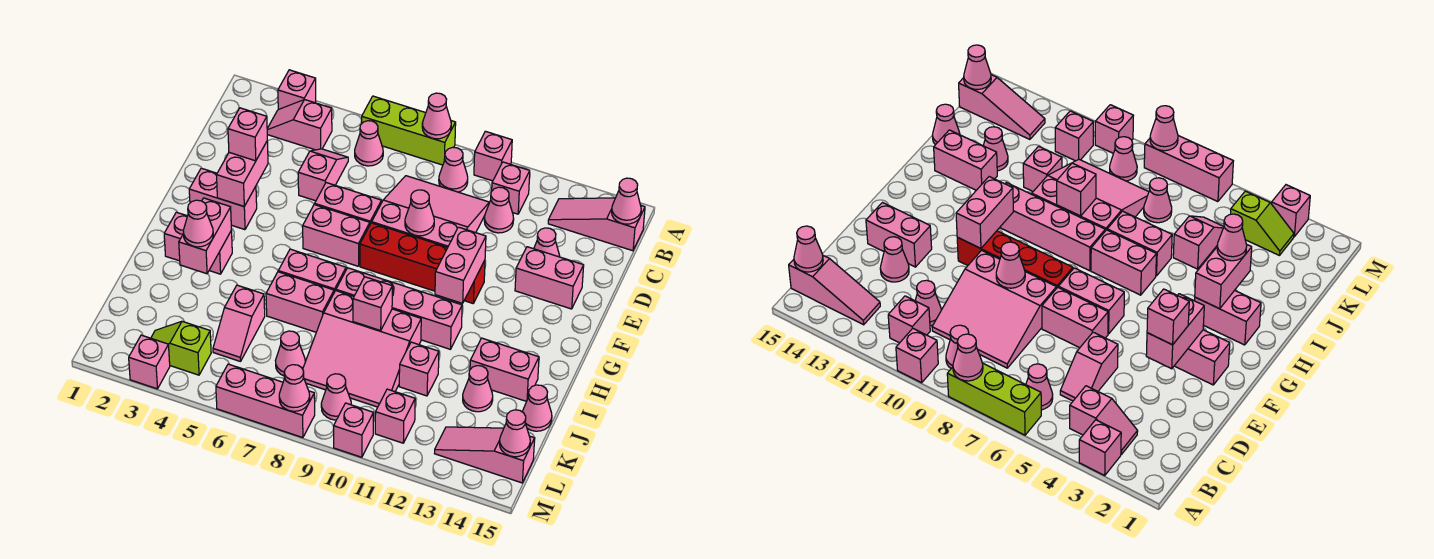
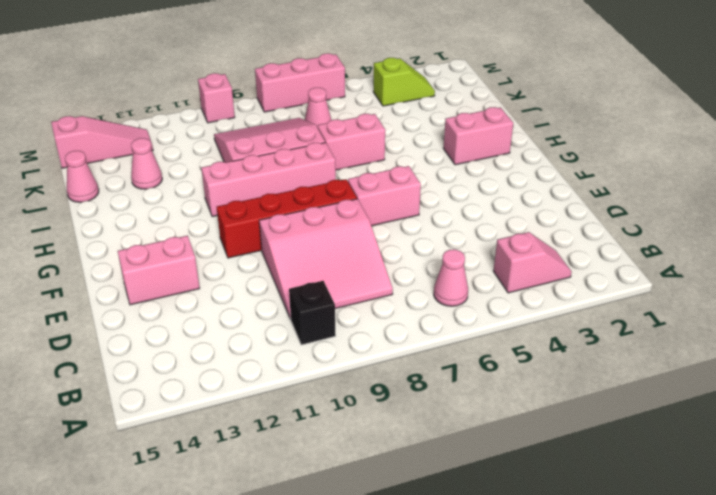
black 1x1 brick [289,281,336,345] -> none
none -> pink 1x1 brick [278,70,316,109]
none -> lime 1x3 brick [362,96,456,165]
none -> pink 1x1 brick [474,131,512,181]
none -> pink 1x1 cone [439,147,468,192]

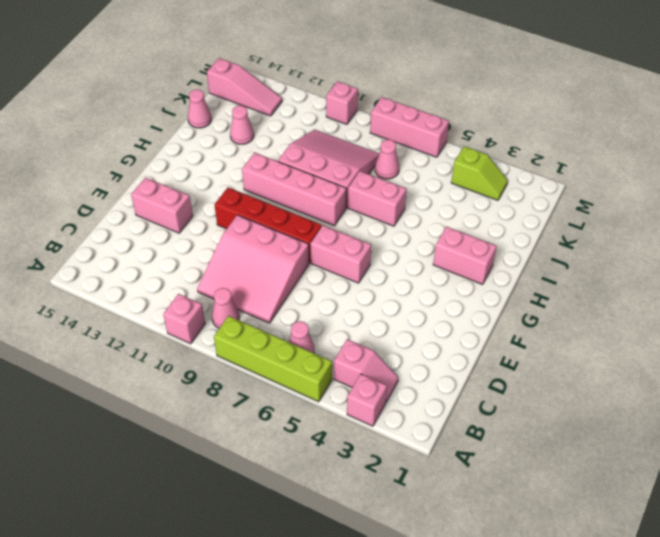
lime 1x4 brick [214,316,332,402] -> lime 1x3 brick [362,96,456,165]
none -> pink 1x1 brick [492,162,530,214]
none -> pink 1x3 slope [548,198,645,251]
none -> pink 1x2 slope [298,149,348,201]
none -> pink 1x1 cone [484,187,514,233]

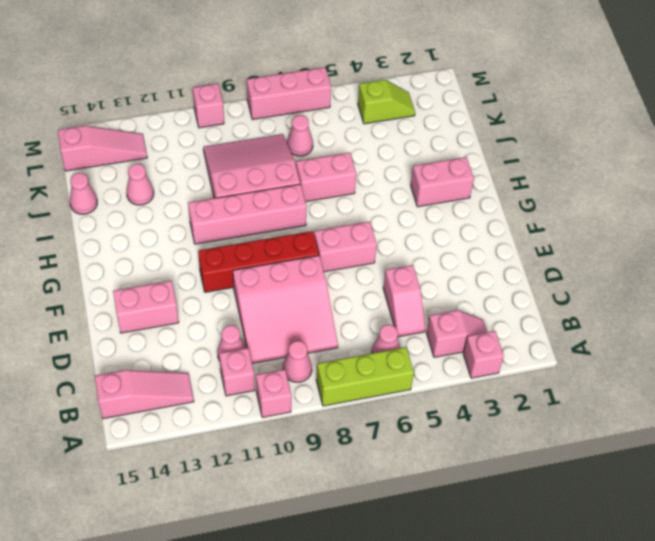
none -> pink 1x1 cone [534,228,560,257]
none -> pink 1x2 brick [315,183,381,224]
none -> pink 1x2 brick [189,168,257,230]
none -> pink 1x2 brick [278,249,346,292]

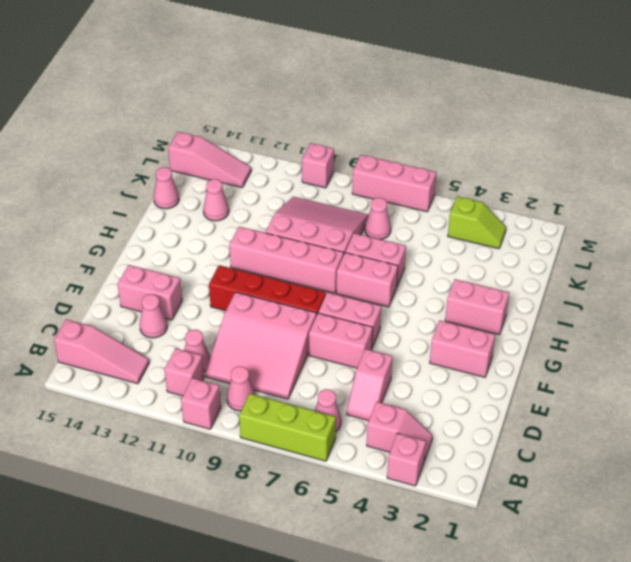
none -> pink 1x2 brick [470,338,539,401]
none -> pink 1x2 slope [213,285,265,362]
none -> pink 1x1 brick [399,342,439,396]
none -> pink 1x1 cone [321,374,351,420]

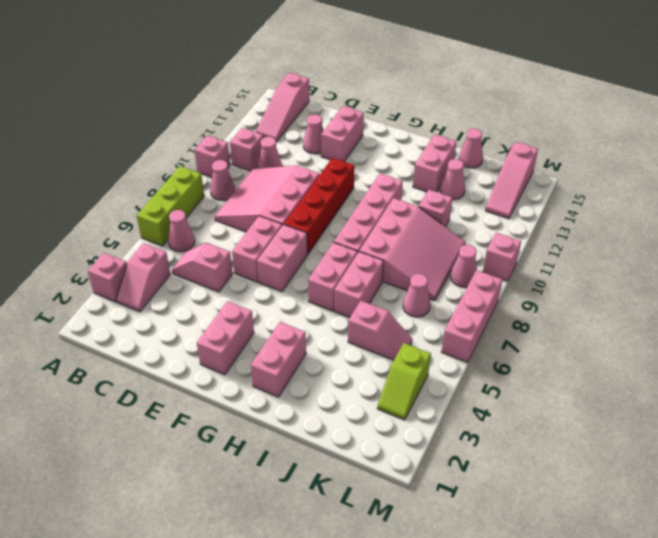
none -> pink 1x1 brick [375,389,415,443]
none -> pink 1x1 brick [129,335,170,389]
none -> pink 1x1 cone [422,93,451,139]
none -> pink 1x1 cone [612,178,641,224]

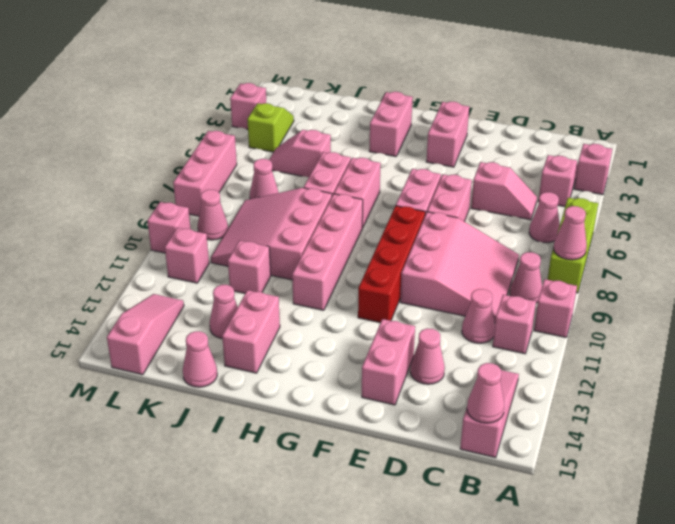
none -> pink 1x2 brick [217,141,268,206]
none -> pink 1x1 cone [405,190,434,236]
none -> pink 1x2 brick [435,227,486,303]
none -> pink 1x2 brick [179,198,231,274]

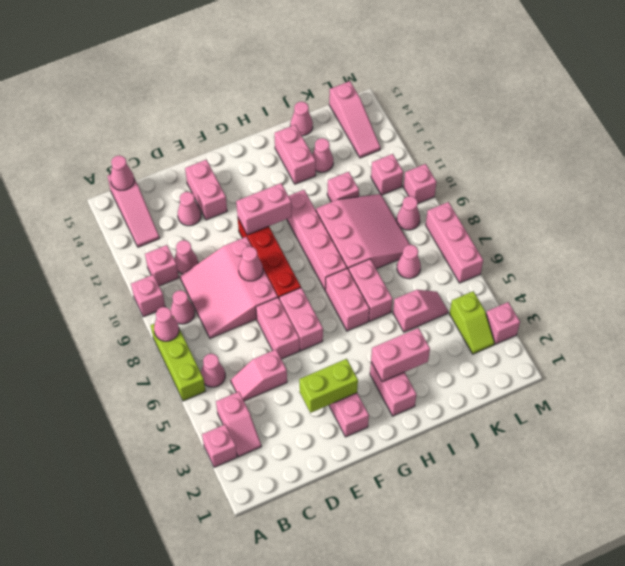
lime 1x2 brick [299,359,358,413] -> pink 1x2 brick [217,141,268,206]
none -> pink 1x1 brick [353,277,392,330]
none -> pink 1x1 cone [500,410,530,457]
none -> pink 1x1 cone [279,365,310,411]
none -> pink 1x1 brick [228,108,267,161]

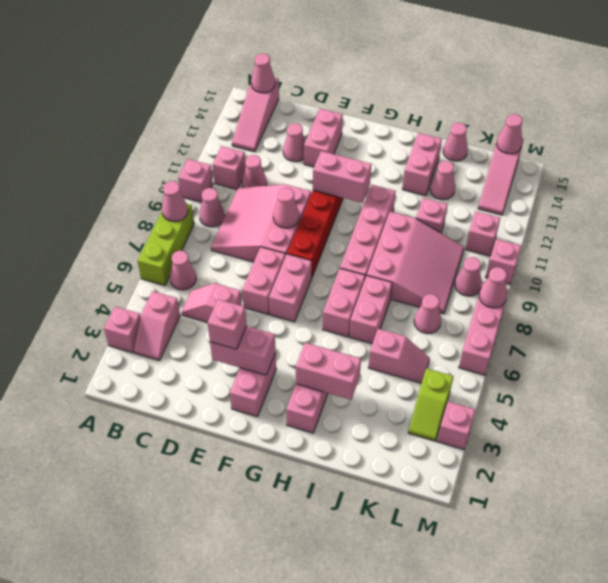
none -> pink 1x1 brick [353,277,392,330]
none -> pink 1x1 cone [183,200,213,247]

